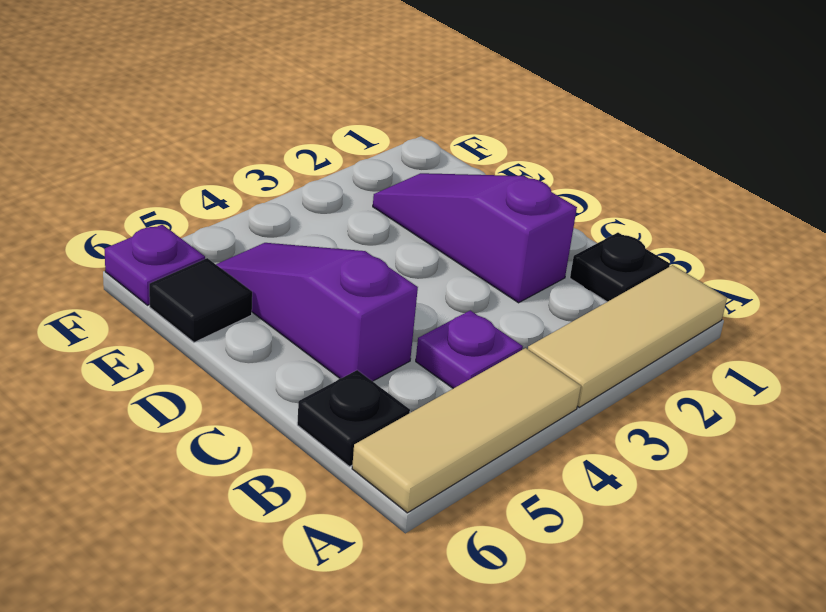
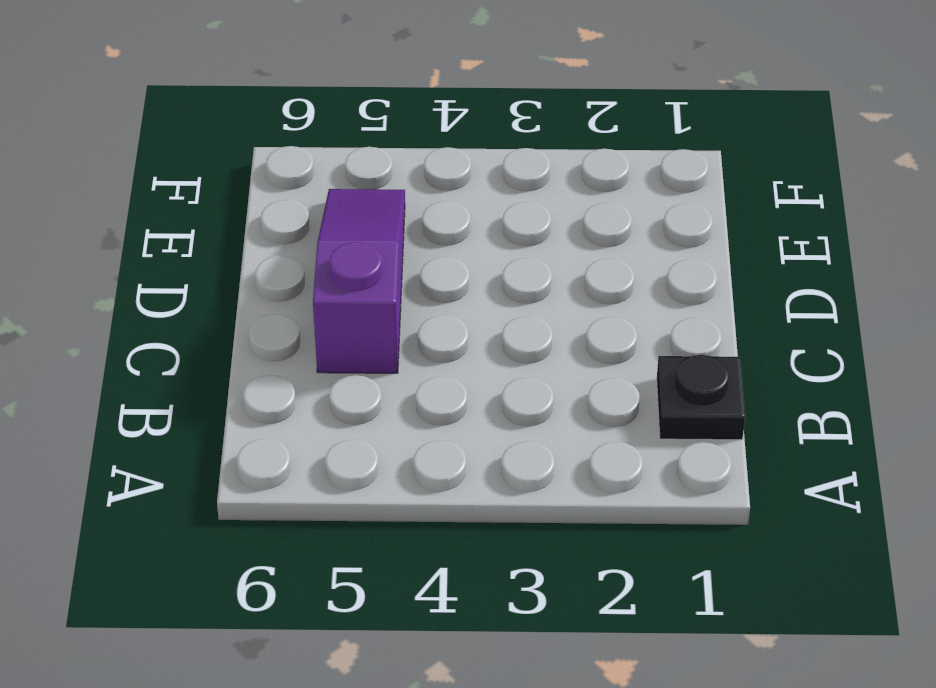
none -> tan 1x3 tile [528,265,727,407]
none -> tan 1x3 tile [352,348,581,513]

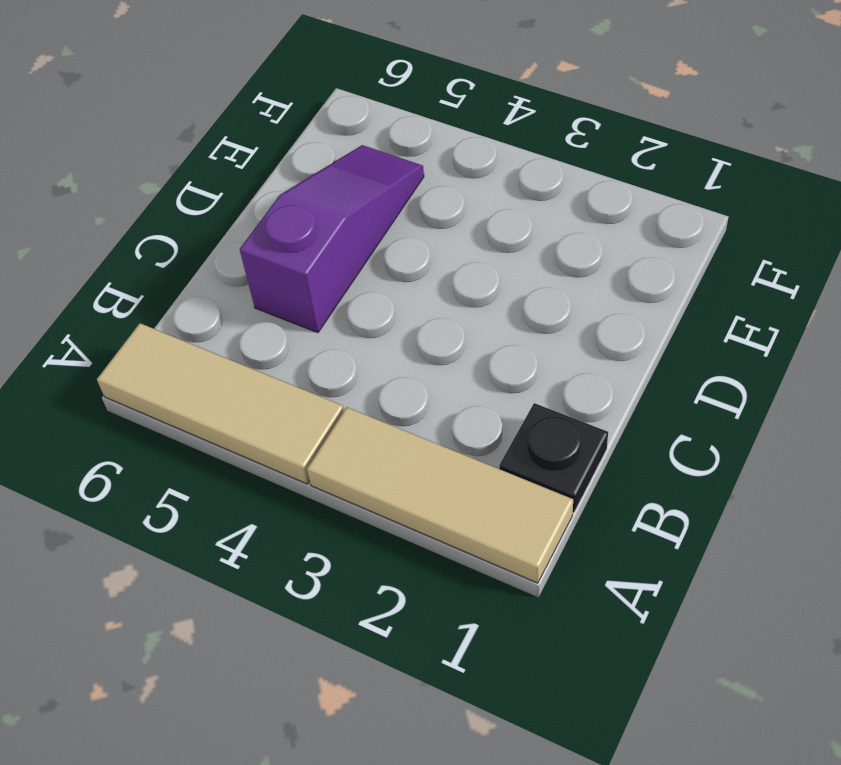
none -> purple 1x1 plate [416,311,523,389]
none -> black 1x1 plate [297,370,410,467]

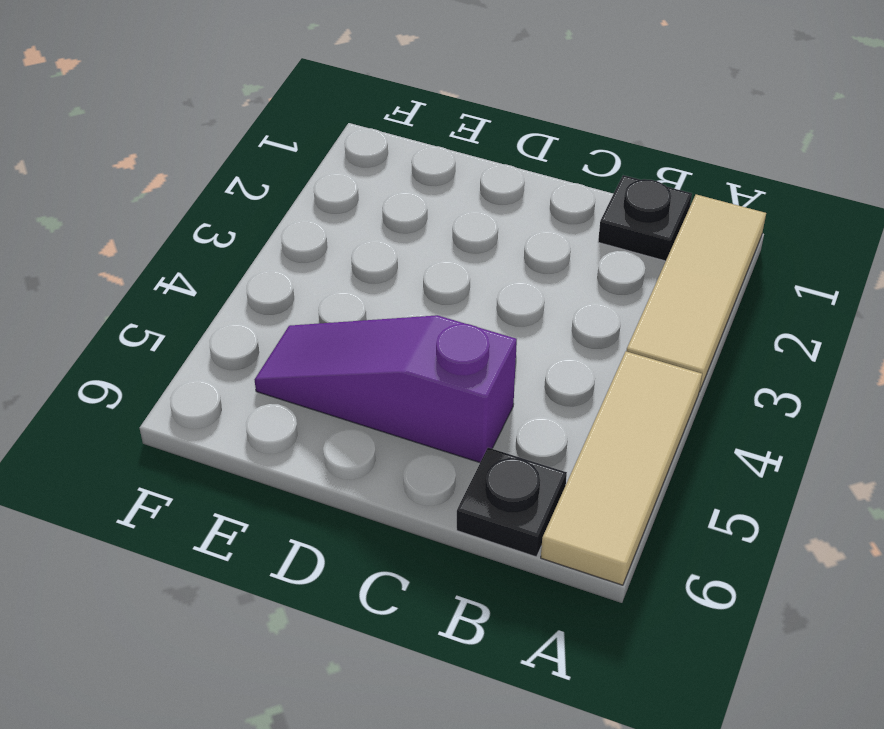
none -> purple 1x1 plate [416,311,523,389]
none -> purple 1x3 slope [373,173,577,303]

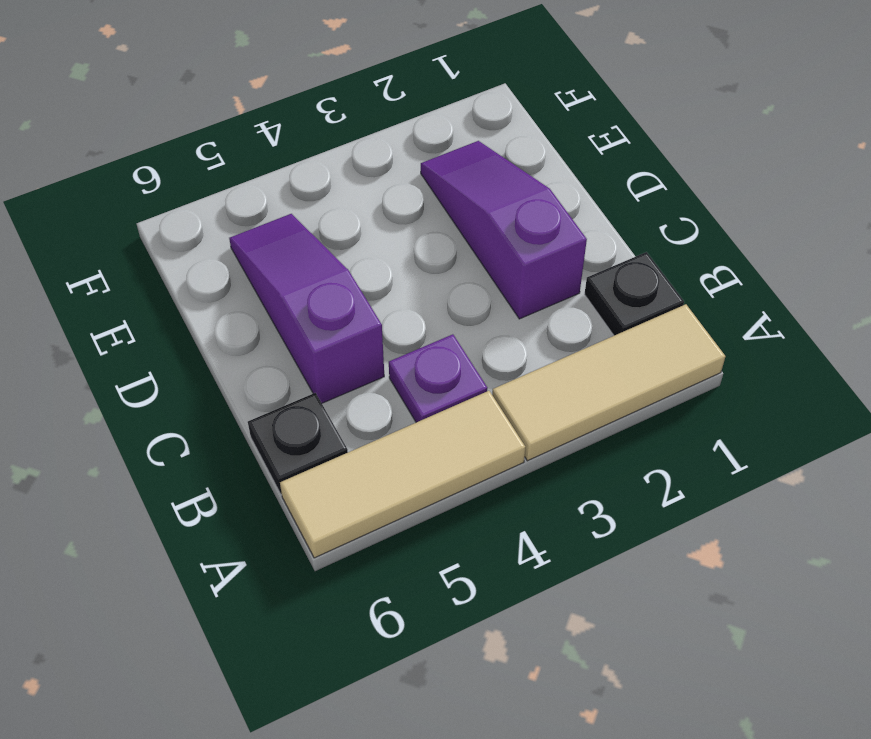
none -> black 1x1 tile [149,258,252,342]
none -> purple 1x1 plate [105,225,205,305]

